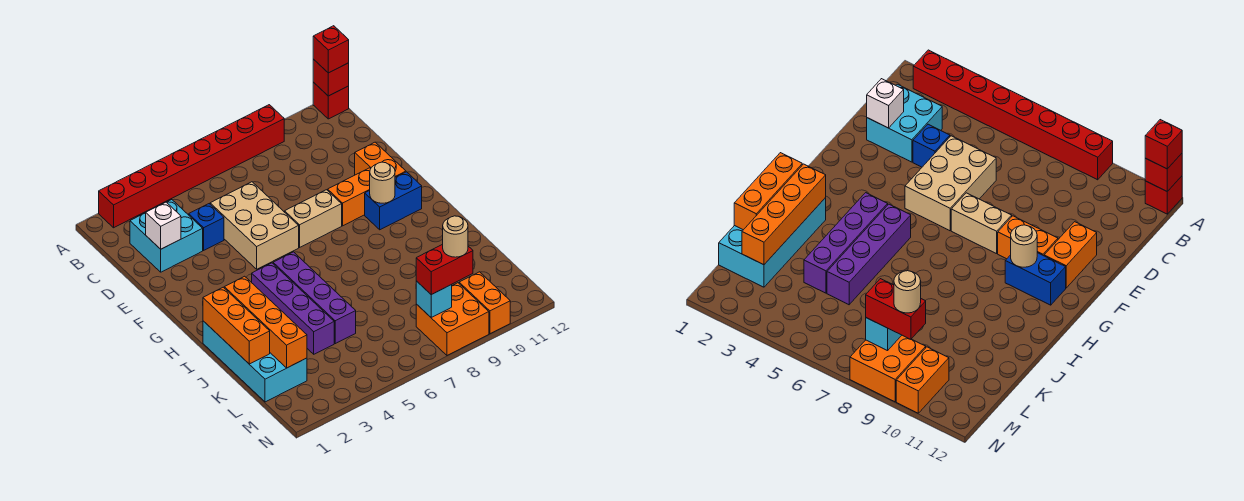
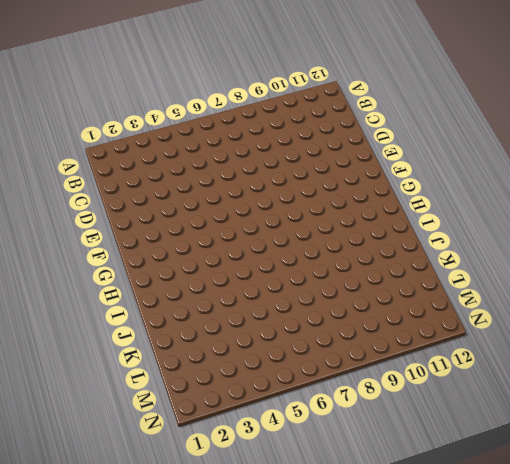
none -> red 1x8 brick [99,105,284,228]
none -> red 1x1 brick [313,82,349,119]
none -> cyan 2x2 brick [130,200,203,272]

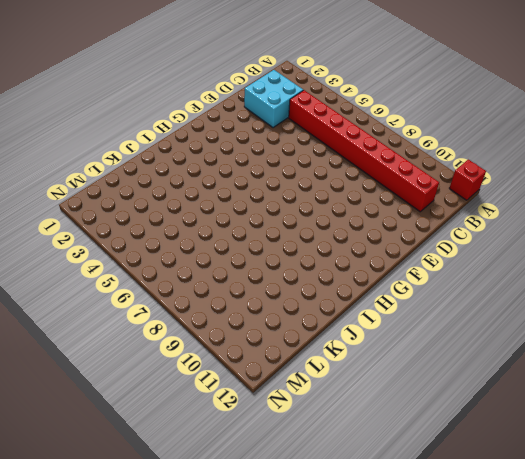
red 1x8 brick [289,90,439,212] -> red 1x8 brick moved to [99,105,284,228]
none -> blue 1x1 brick [189,204,224,250]
none -> tan 2x3 brick [210,182,299,269]
none -> orange 1x2 brick [355,142,406,177]

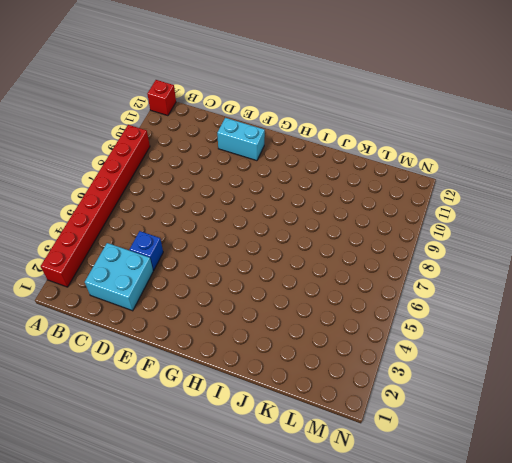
cyan 1x2 brick [217,118,265,161] -> orange 1x2 brick [355,142,406,177]
none -> tan 2x3 brick [210,182,299,269]
none -> tan 1x2 brick [285,190,342,247]
none -> orange 1x2 brick [328,168,370,226]

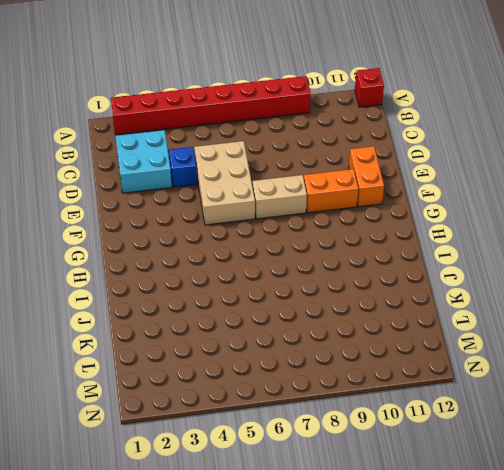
none -> blue 1x2 brick [365,172,422,230]
none -> purple 1x4 brick [252,263,334,354]
none -> purple 1x4 brick [273,252,356,344]

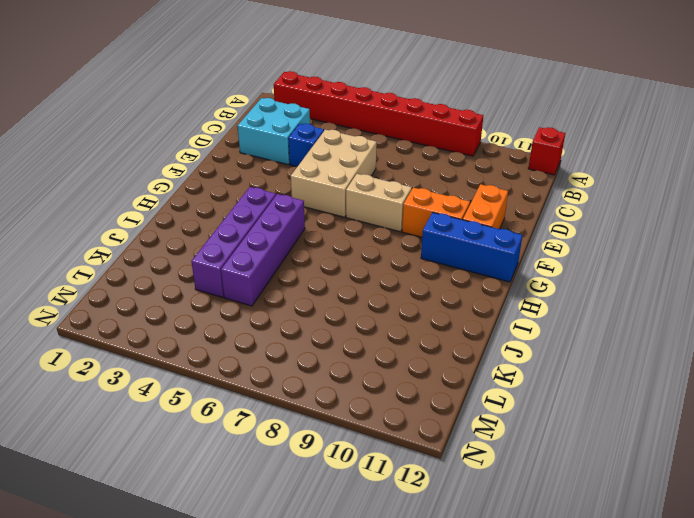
blue 1x3 brick [421,212,523,282] -> blue 1x2 brick [365,172,422,230]
none -> cyan 2x4 brick [203,321,307,402]
none -> orange 2x2 brick [416,283,489,355]
none -> orange 1x2 brick [459,272,510,334]

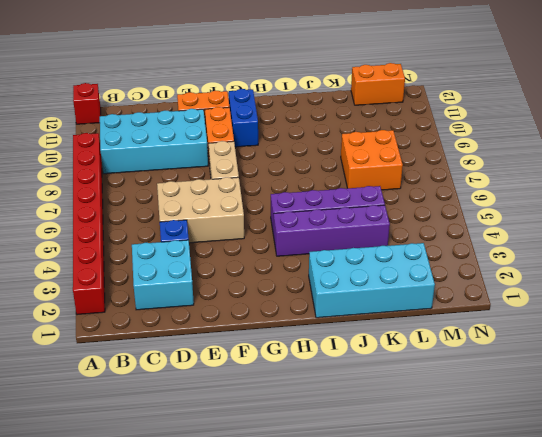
cyan 2x4 brick [100,109,208,174] -> none
orange 2x2 brick [341,130,403,190] -> orange 2x2 brick moved to [416,283,489,355]
orange 1x2 brick [351,63,405,105] -> orange 1x2 brick moved to [459,272,510,334]
none -> red 1x1 brick [313,59,349,96]
none -> white 1x1 brick [146,202,181,249]
none -> tan 1x1 round brick [370,162,395,203]

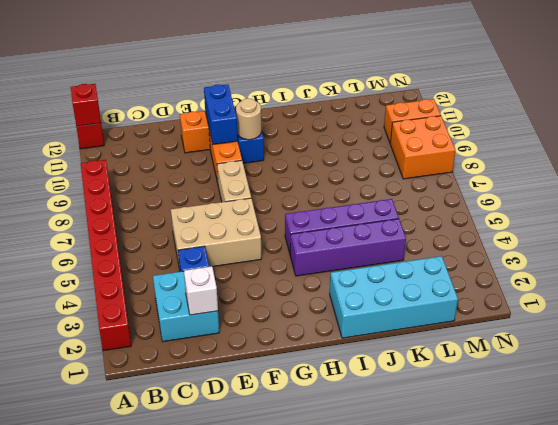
blue 1x2 brick [204,85,238,144] -> none
none -> orange 1x3 brick [203,287,270,364]
none -> orange 1x4 brick [224,276,307,368]
none -> cyan 1x1 brick [416,281,452,317]

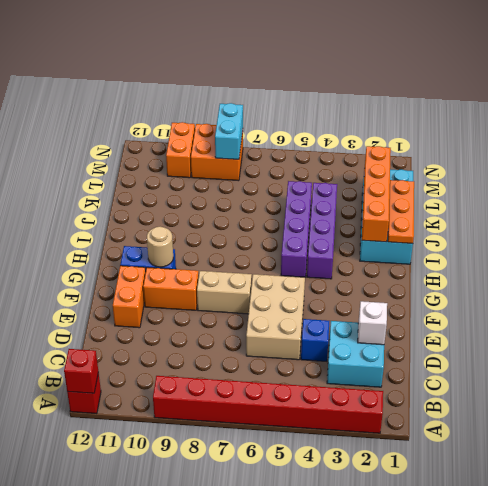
orange 1x3 plate [388,180,414,244] -> orange 1x3 brick [203,287,270,364]
cyan 1x2 brick [215,103,243,159] -> cyan 1x1 brick [416,281,452,317]
none -> red 1x1 brick [313,26,349,73]
none -> red 1x2 brick [416,244,473,295]
none -> tan 1x1 round brick [443,216,468,257]

